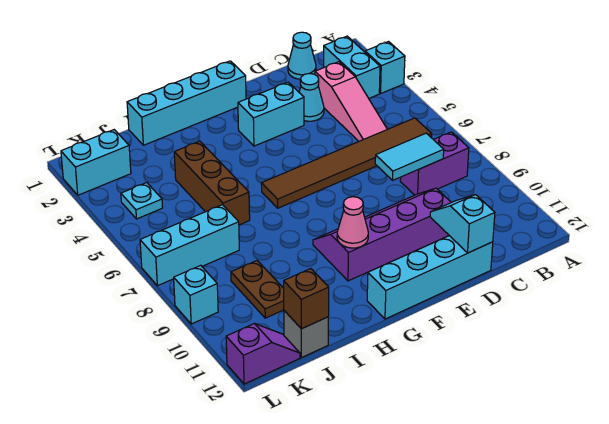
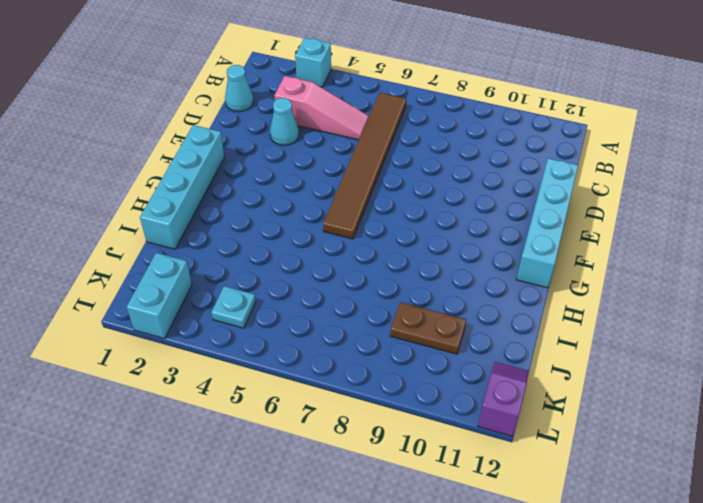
none -> cyan 1x2 brick [324,36,380,98]
none -> purple 1x2 brick [400,132,469,195]
none -> purple 2x4 slope [313,188,451,281]

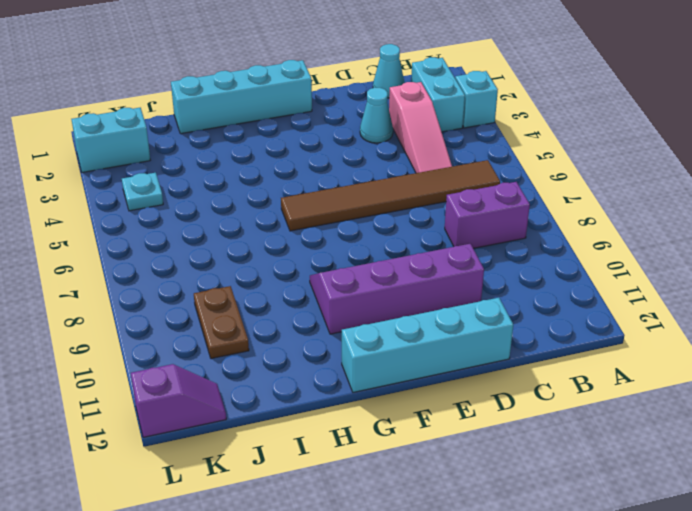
none -> cyan 1x2 brick [238,82,304,146]
none -> brown 1x3 brick [174,141,250,225]
none -> cyan 1x3 brick [140,205,239,286]

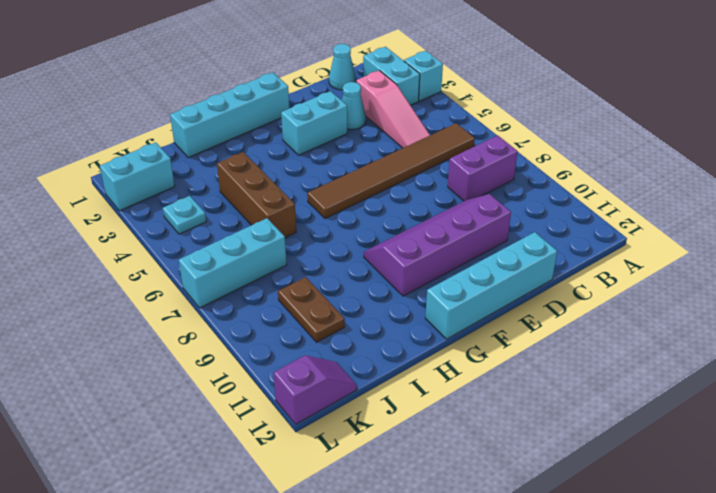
none -> grey 1x1 brick [284,311,328,358]
none -> cyan 1x1 brick [174,265,218,324]
none -> cyan 1x2 tile [375,133,444,180]

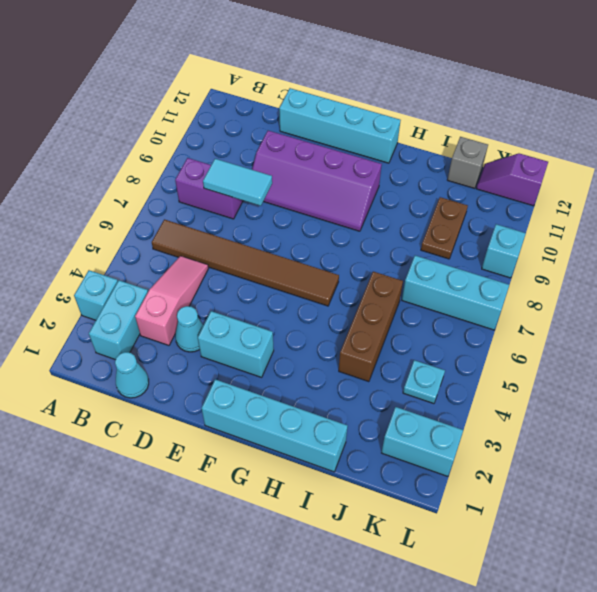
none -> cyan 1x2 slope [430,195,495,253]
none -> pink 1x1 cone [337,197,368,248]
none -> brown 1x1 brick [284,269,329,329]

